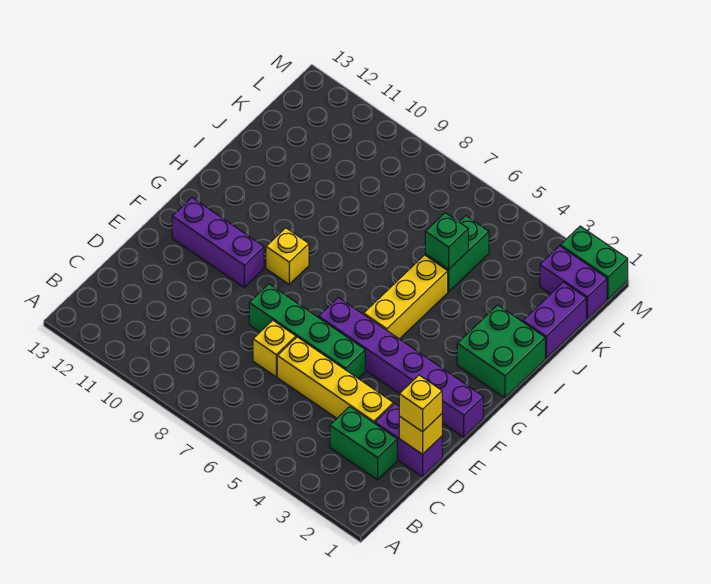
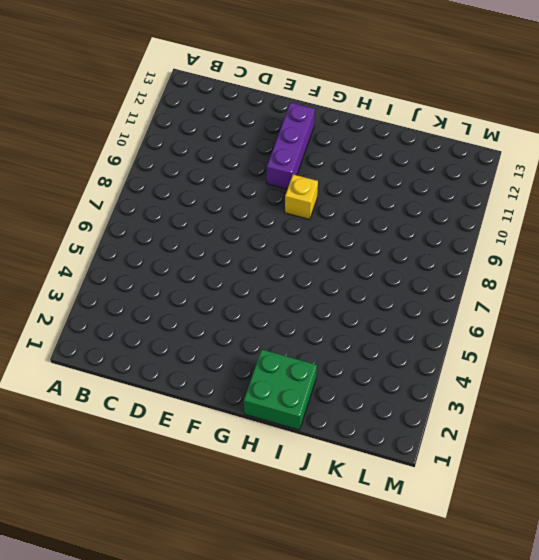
none -> green 1x2 brick [330,407,397,480]
none -> purple 1x2 brick [375,404,442,477]
none -> yellow 1x4 brick [277,337,393,423]

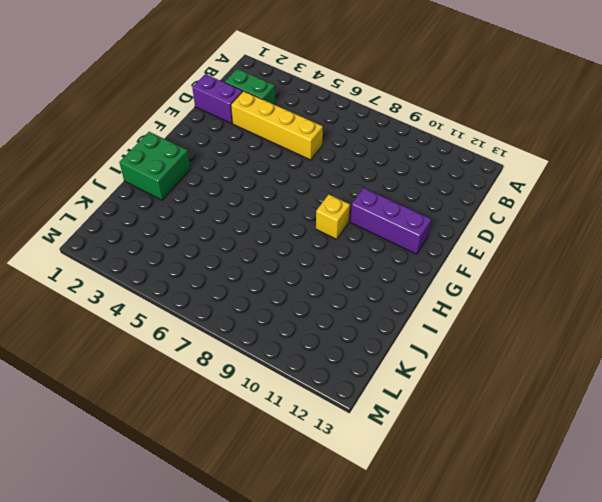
none -> yellow 1x1 brick [253,320,296,377]
none -> green 1x4 brick [249,284,365,378]
none -> purple 1x6 brick [319,298,483,437]

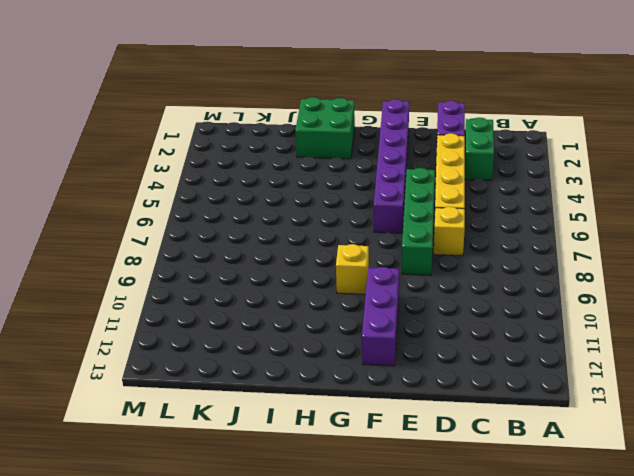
none -> yellow 1x3 brick [364,255,448,339]
none -> purple 1x2 brick [523,282,586,358]
none -> green 1x2 brick [425,216,489,292]

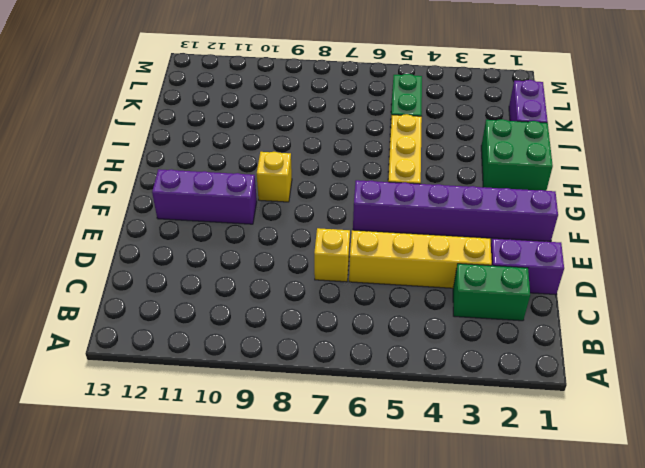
none -> green 1x4 brick [249,284,365,378]
none -> purple 1x2 brick [540,246,607,319]
none -> green 1x2 brick [560,226,628,299]

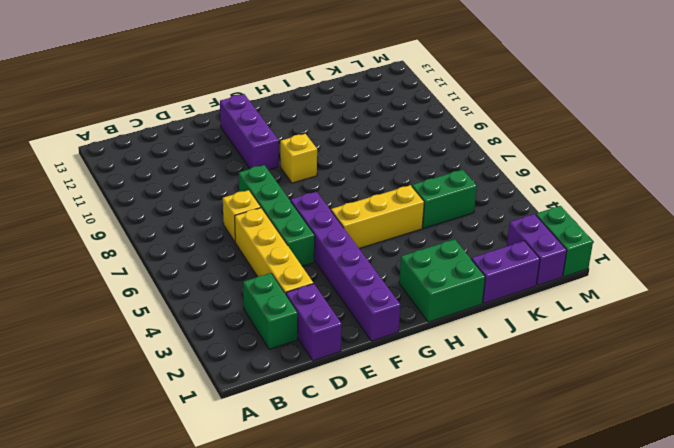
none -> yellow 1x1 brick [399,414,442,454]
none -> green 1x1 brick [425,213,468,269]
none -> yellow 1x1 brick [399,375,442,432]

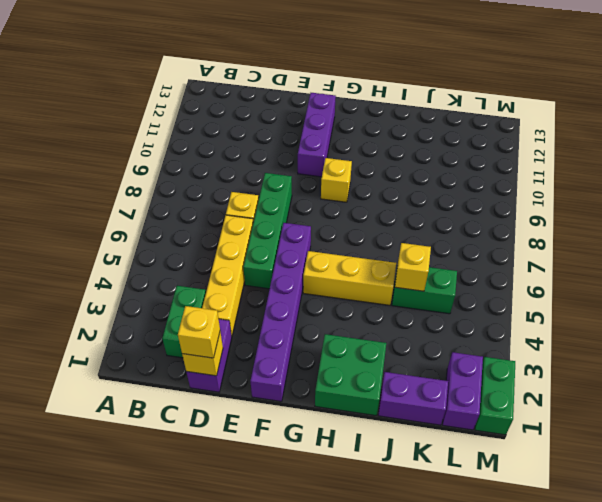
yellow 1x1 brick [395,243,431,291] -> green 1x1 brick [425,213,468,269]

